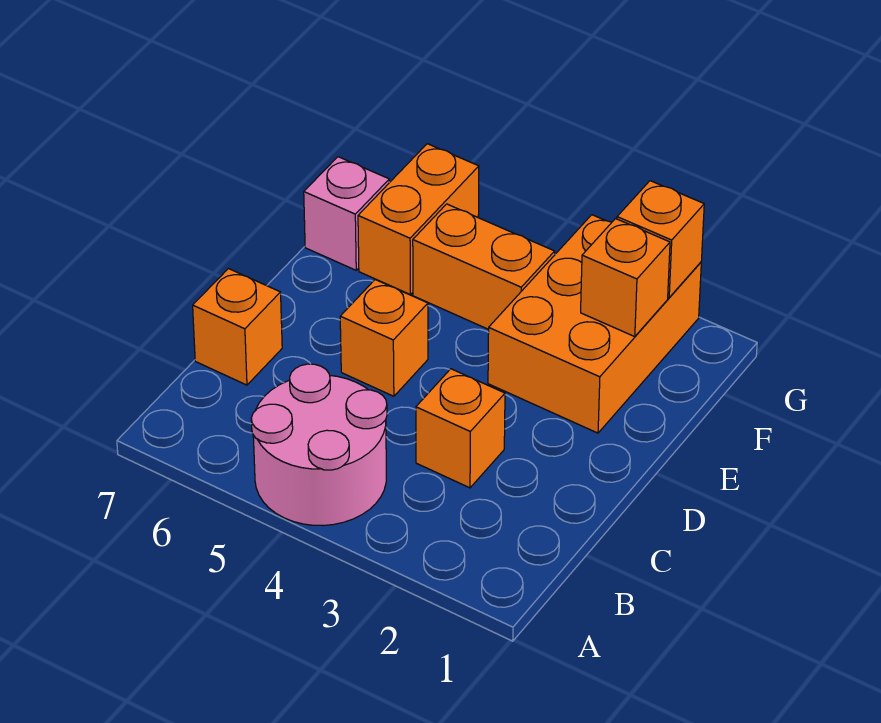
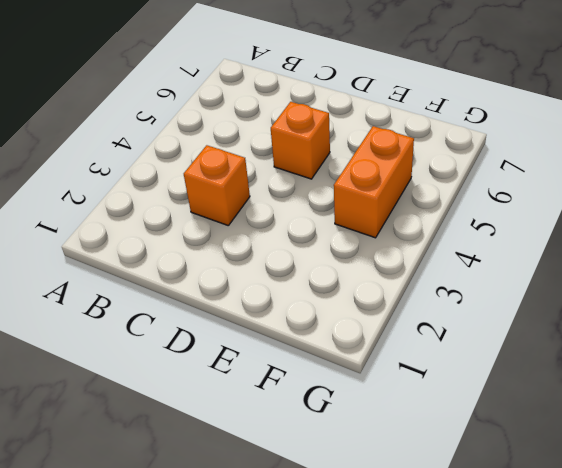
none -> pink 2x2 round brick [251,364,387,526]
none -> orange 1x1 brick [193,269,282,385]

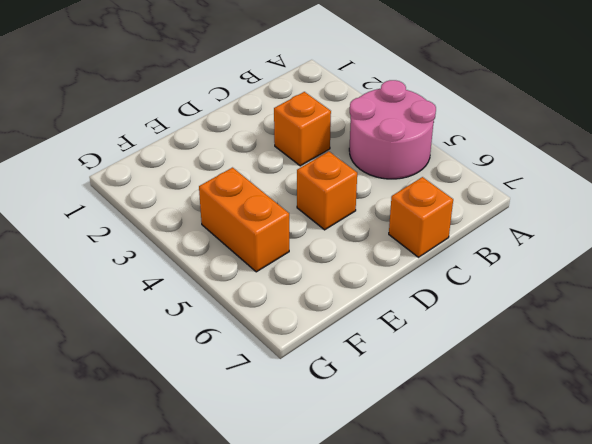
none -> orange 2x3 brick [488,215,701,433]
none -> orange 1x2 brick [358,144,479,294]

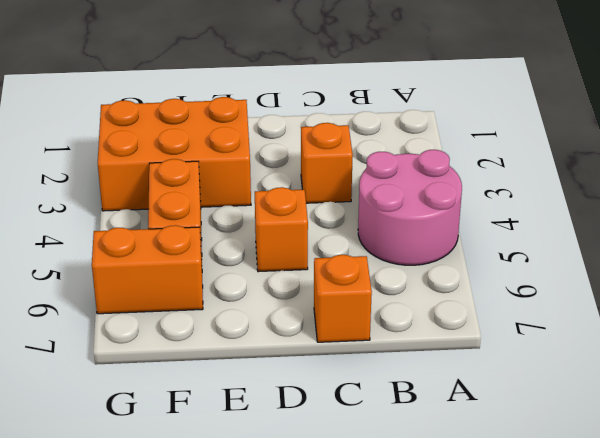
none -> pink 1x1 brick [304,157,389,270]
none -> orange 1x1 brick [581,219,670,337]

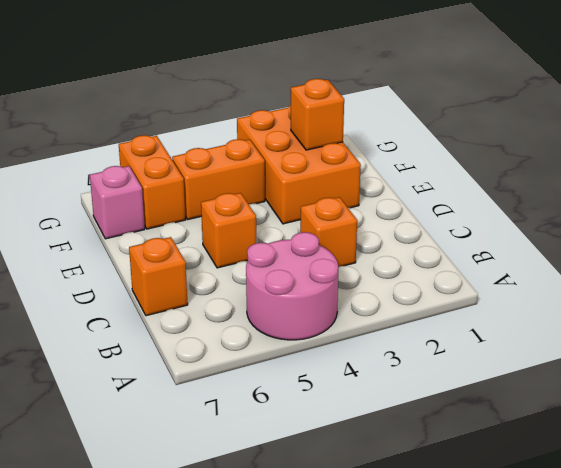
none -> orange 1x1 brick [617,181,704,297]

